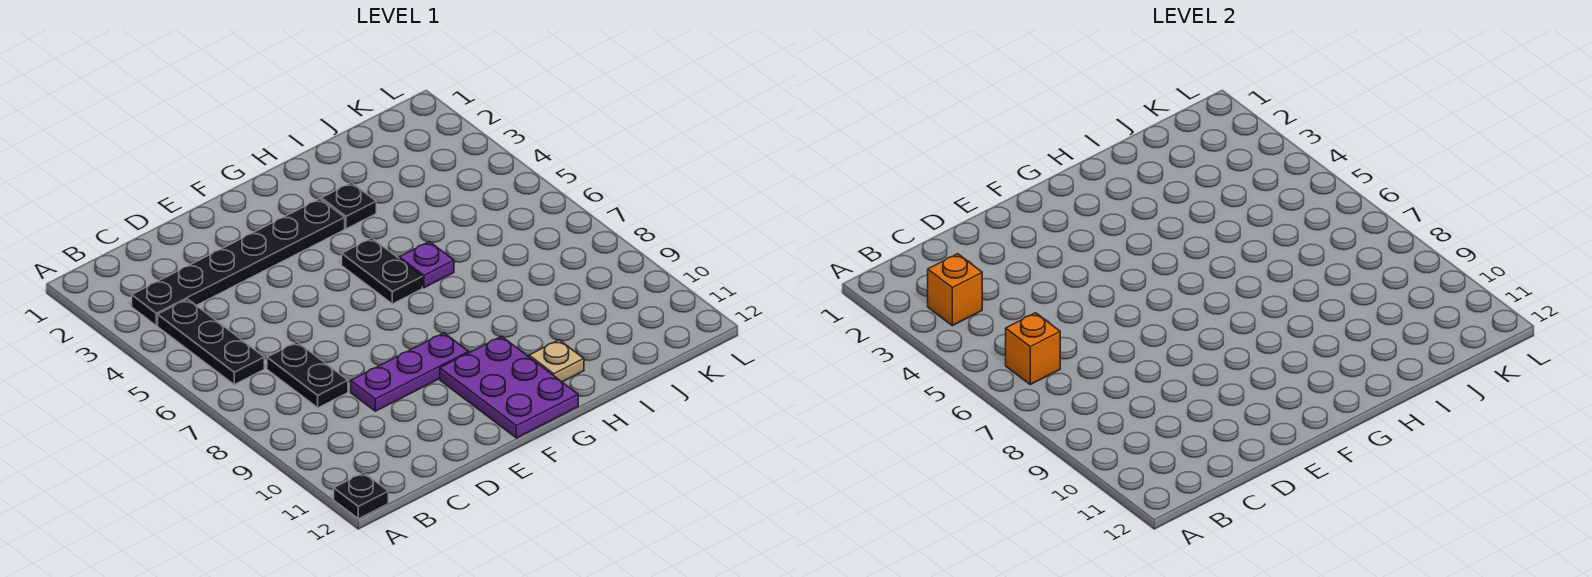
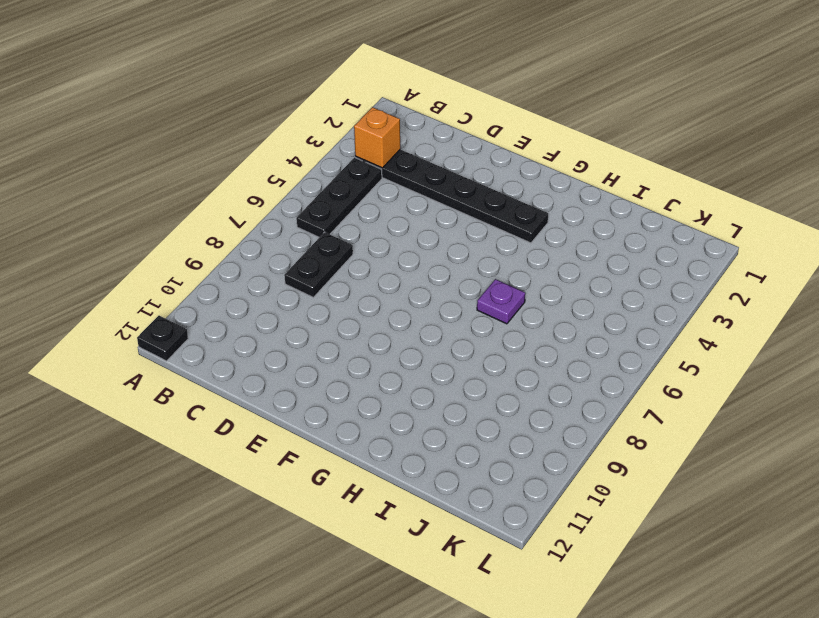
none -> purple 1x3 plate [351,333,469,411]
none -> purple 2x3 plate [440,336,578,438]
none -> black 1x2 plate [342,238,422,304]

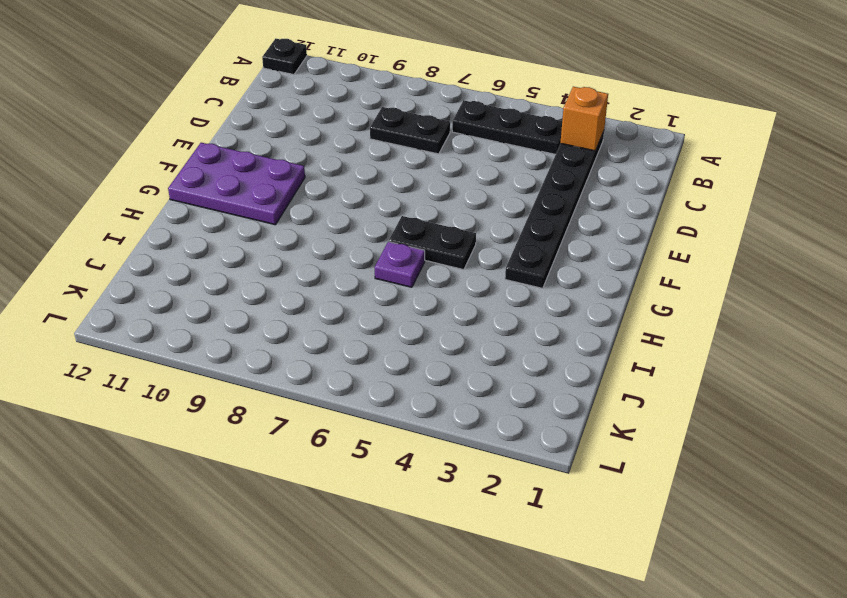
none -> purple 1x3 plate [351,333,469,411]
none -> black 1x1 plate [321,183,376,229]
none -> tan 1x1 plate [529,340,584,382]

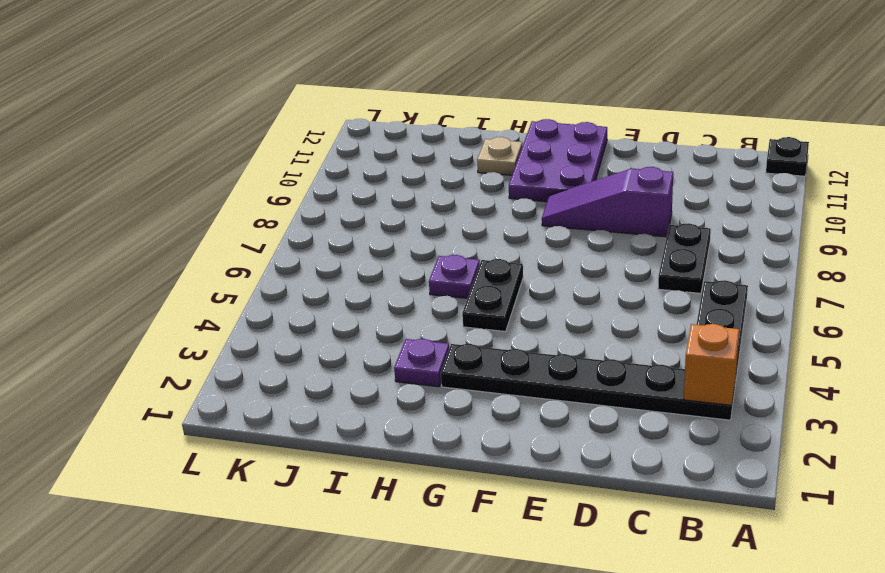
purple 1x3 slope [542,167,673,237] -> purple 1x3 plate [351,333,469,411]
purple 1x1 plate [394,339,449,387] -> black 1x1 plate [321,183,376,229]
none -> orange 1x1 brick [1006,313,1060,385]

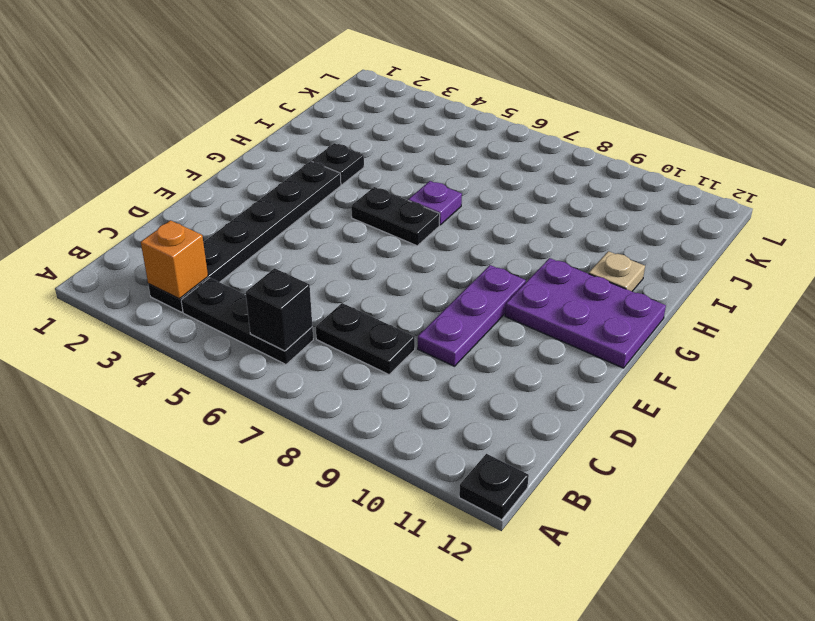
black 1x1 brick [246,268,312,351] -> orange 1x1 brick [1006,313,1060,385]

